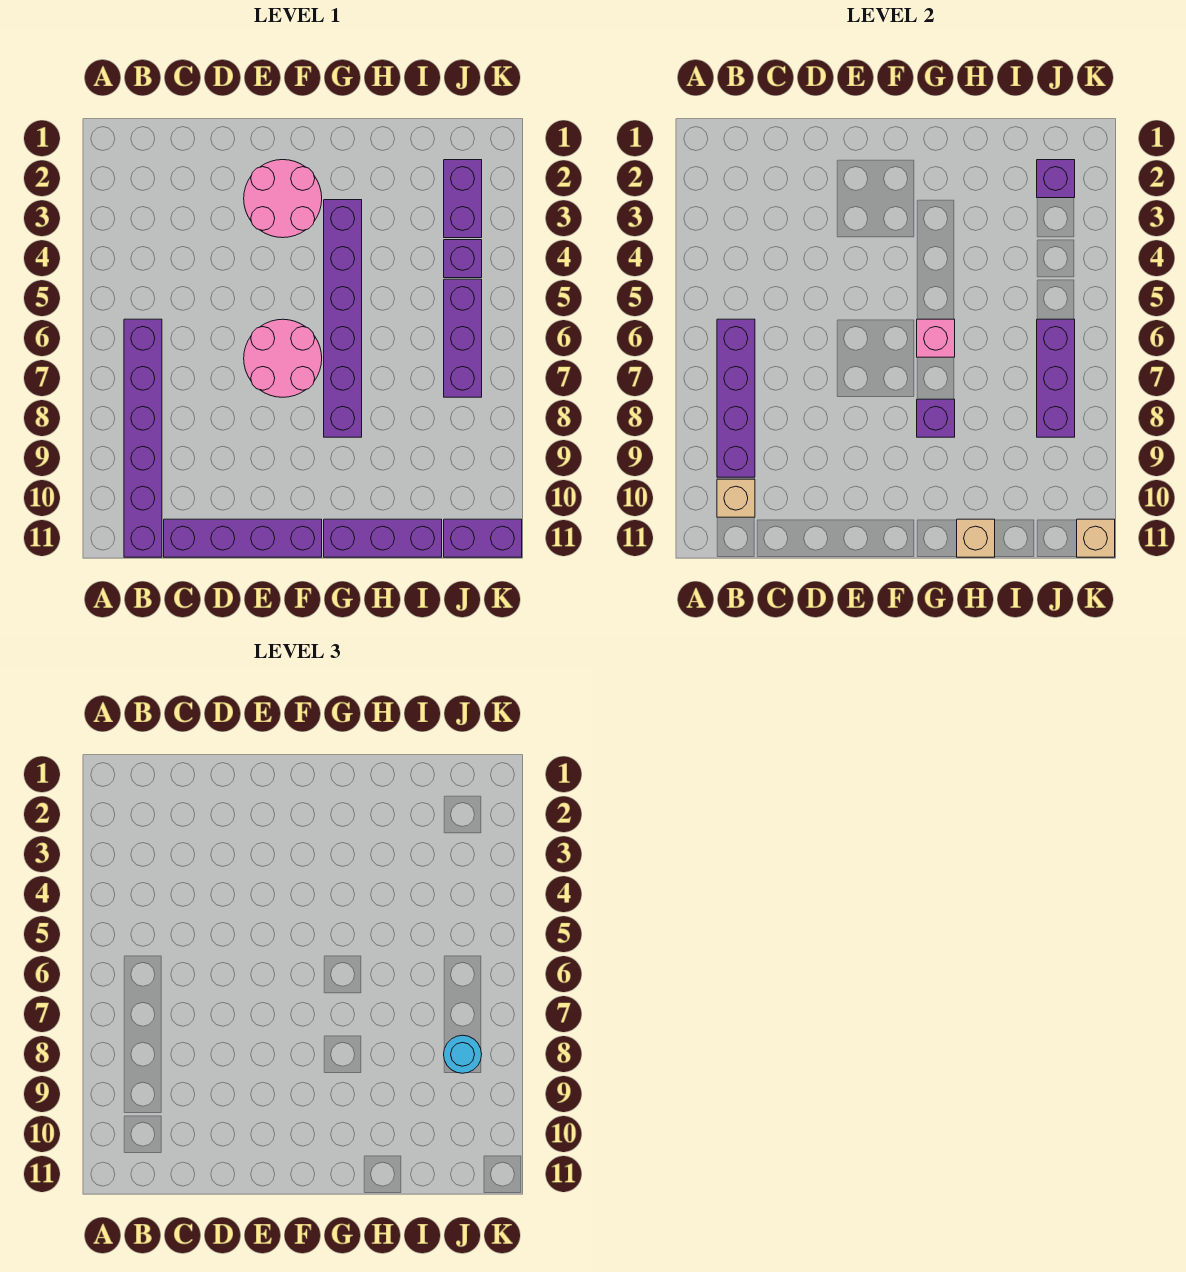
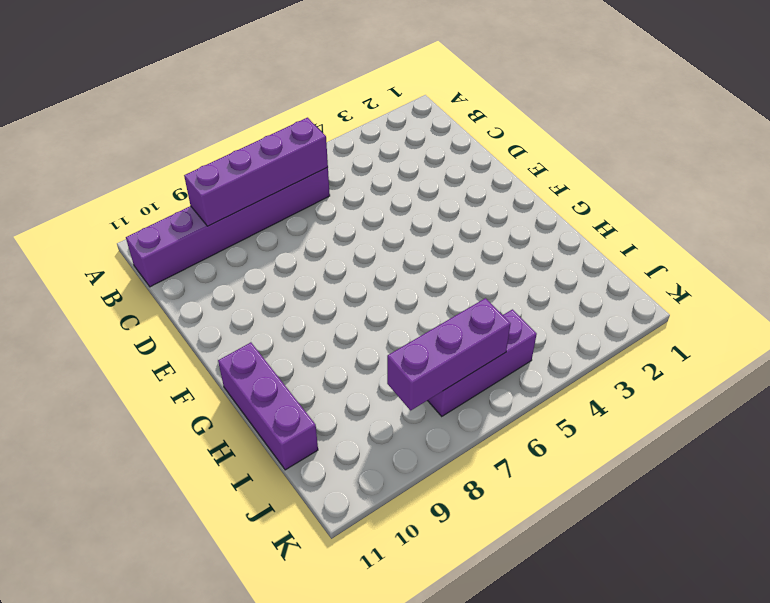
none -> purple 1x4 brick [164,519,322,557]
none -> pink 2x2 round brick [244,160,322,238]
none -> pink 2x2 round brick [244,319,322,397]

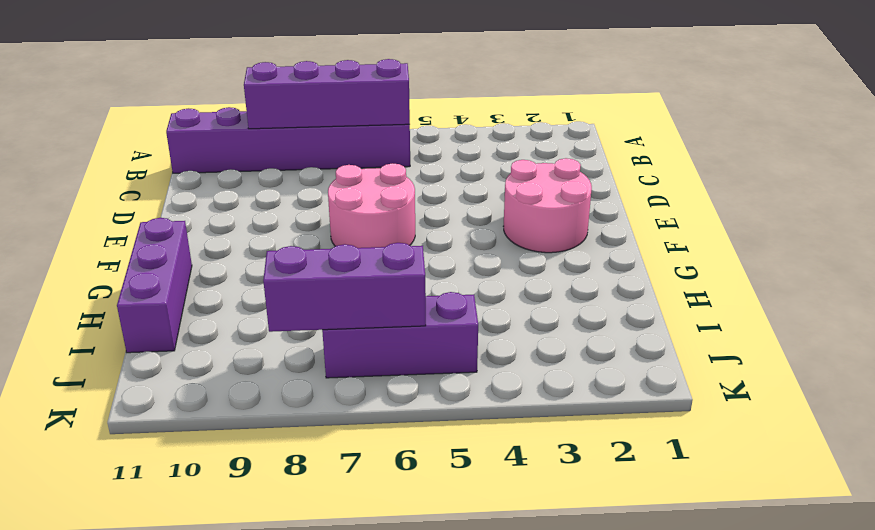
none -> purple 1x4 brick [164,519,322,557]
none -> purple 1x6 brick [324,200,362,437]
none -> purple 1x2 brick [444,160,482,238]

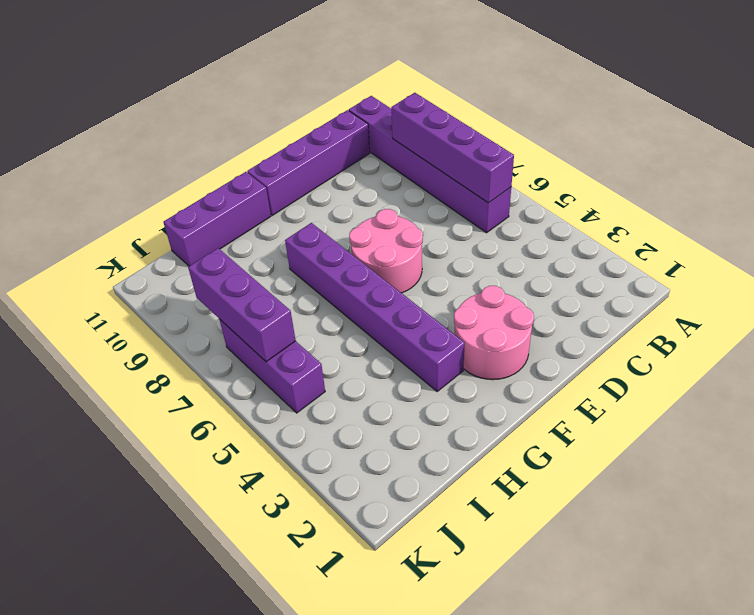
none -> purple 1x2 brick [444,160,482,238]
none -> purple 1x1 brick [444,240,482,278]
none -> purple 1x2 brick [444,519,522,557]

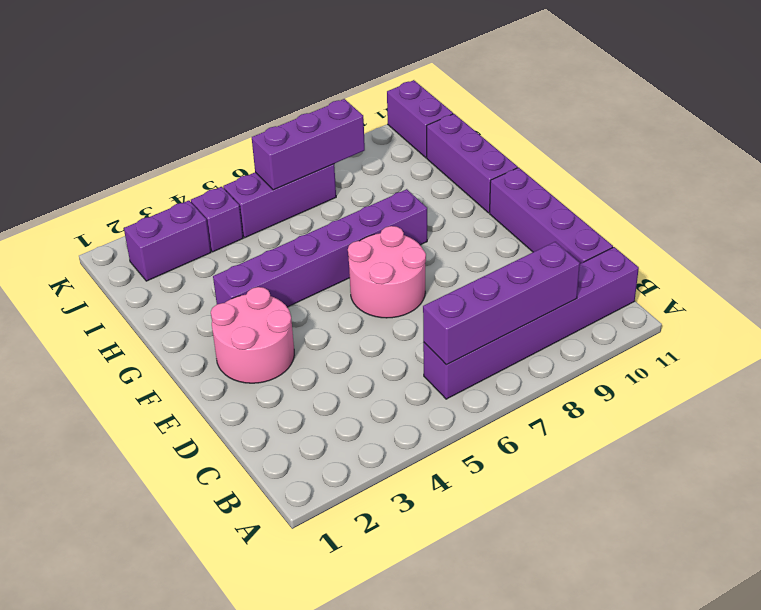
none -> tan 1x1 brick [717,479,755,517]
none -> pink 1x1 brick [917,319,955,357]
none -> purple 1x1 brick [917,399,955,437]

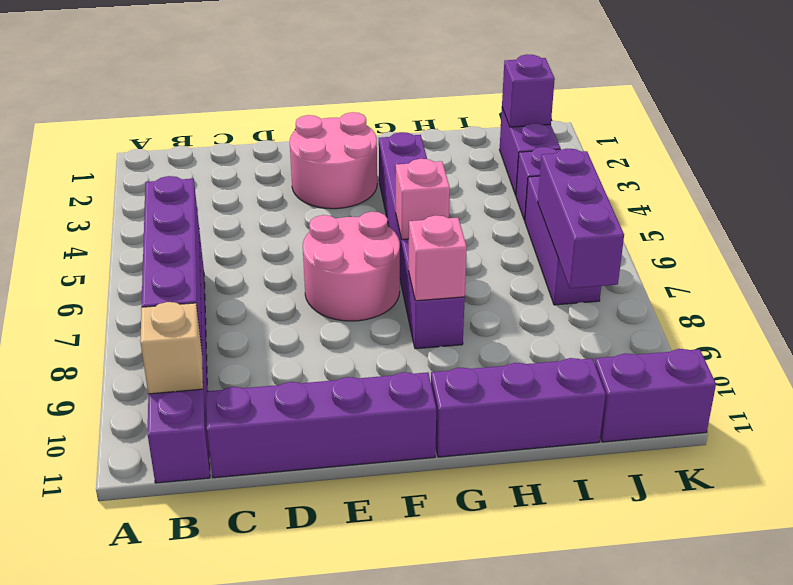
pink 1x1 brick [409,215,467,301] -> purple 1x1 brick [917,399,955,437]
none -> tan 1x1 brick [957,519,995,557]
none -> tan 1x1 brick [1077,519,1115,557]
none -> cyan 1x1 round brick [444,1035,482,1073]

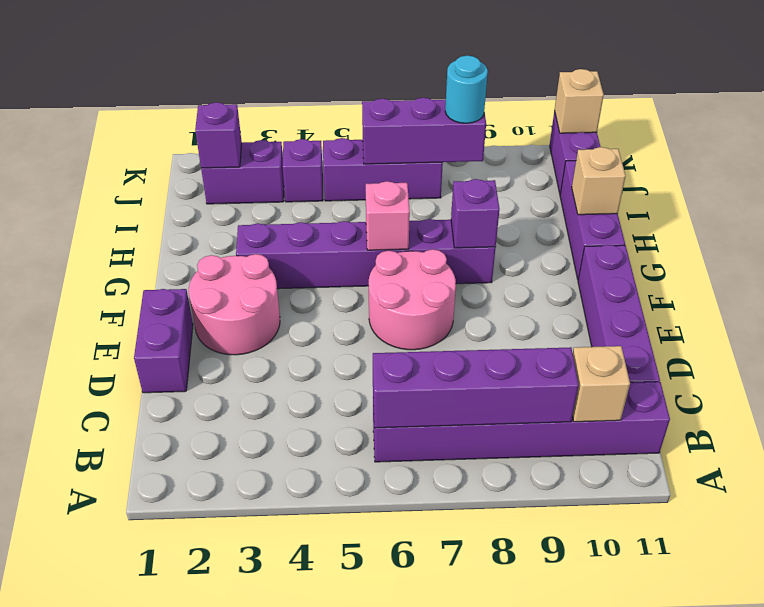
purple 1x2 brick [134,289,193,393] -> none

